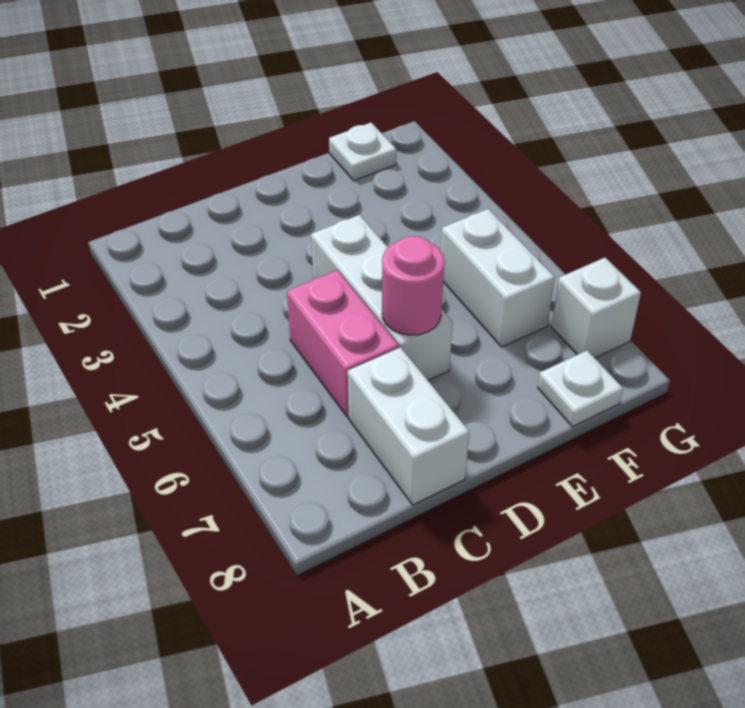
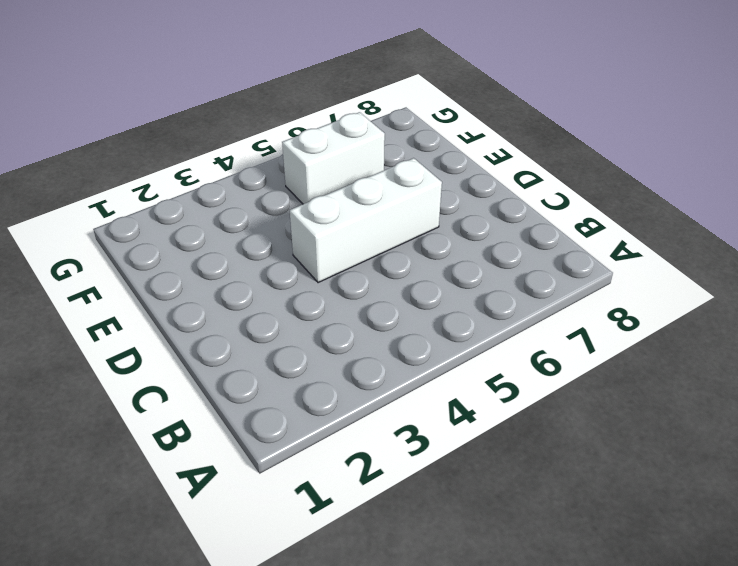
none -> pink 1x2 brick [287,270,399,417]
none -> white 1x2 brick [348,347,469,505]

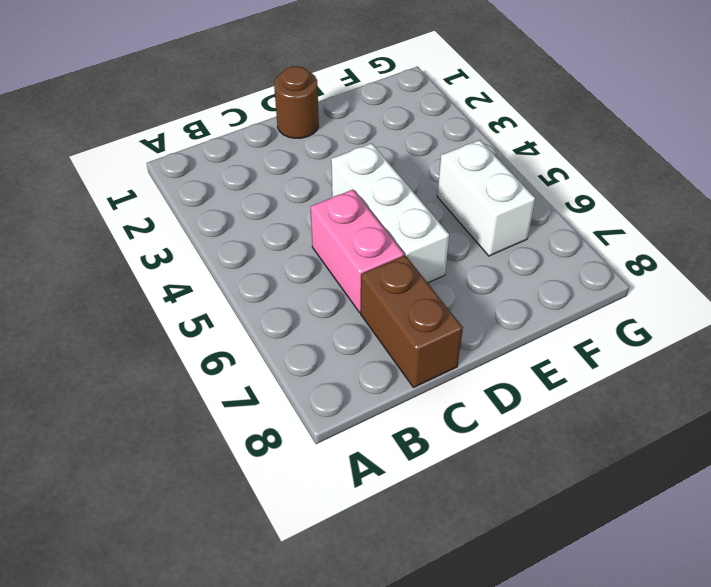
brown 1x2 brick [361,255,463,387] -> white 1x2 brick [348,347,469,505]
brown 1x1 round brick [274,66,319,138] -> none
none -> white 1x1 plate [329,123,396,181]
none -> white 1x1 plate [538,350,623,427]

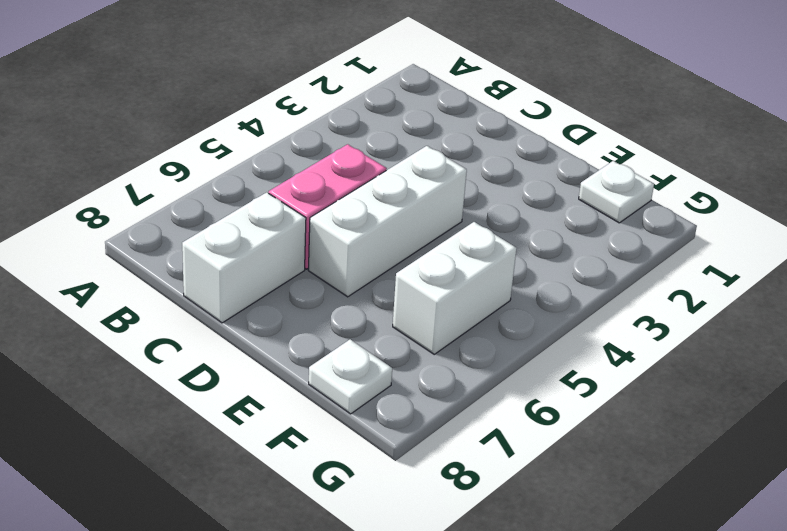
none -> white 1x1 brick [551,258,641,358]
none -> pink 1x1 round brick [382,236,444,335]

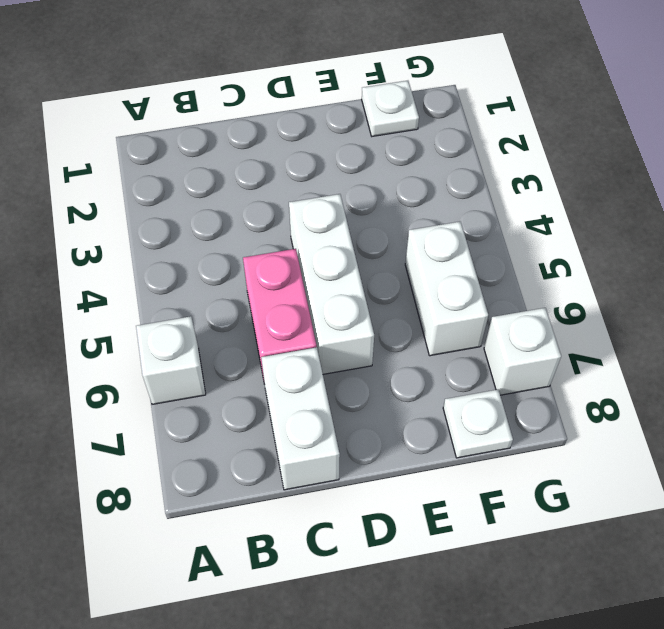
white 1x1 brick [136,316,206,404] -> none
none -> pink 1x1 round brick [382,236,444,335]

